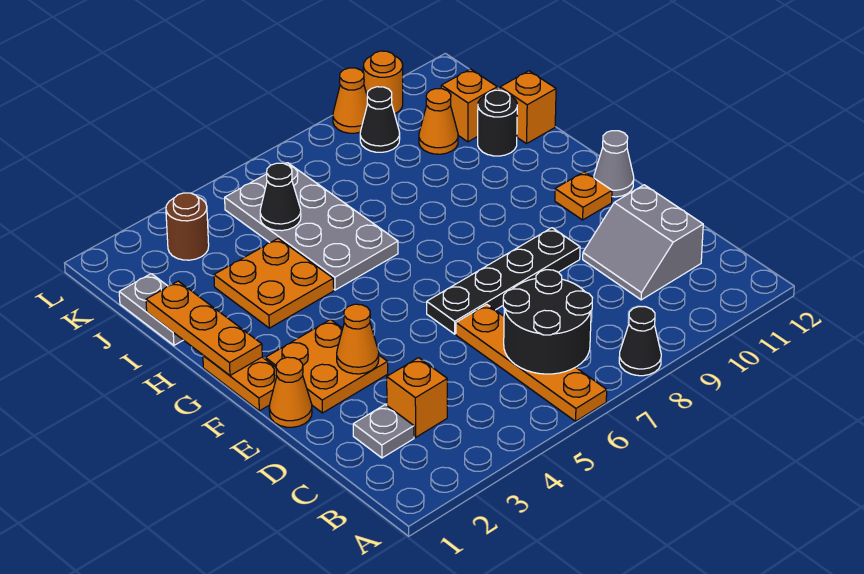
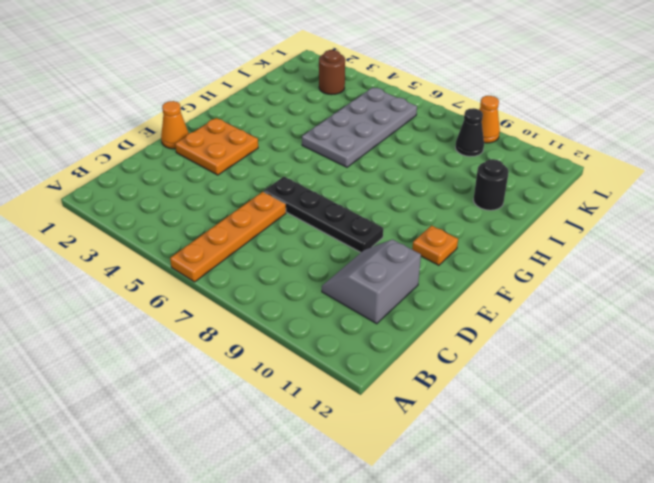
none -> black 1x1 cone [619,307,661,376]
none -> grey 1x1 plate [353,404,414,458]
none -> orange 1x1 brick [387,358,447,437]

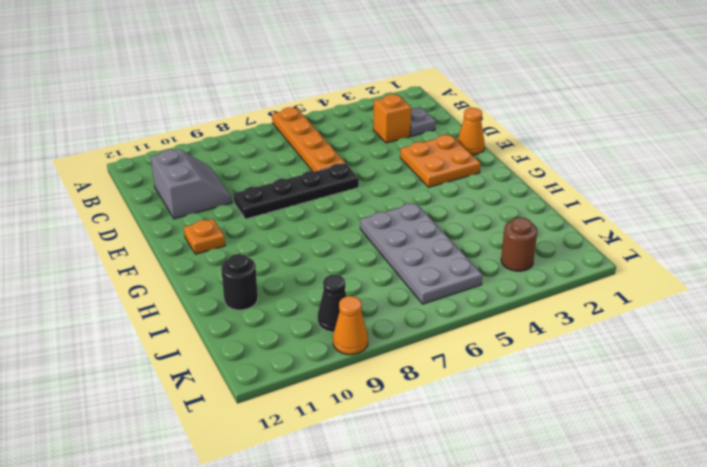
none -> black 1x1 cone [619,307,661,376]
none -> orange 1x2 plate [203,356,277,411]
none -> grey 1x1 cone [594,131,634,197]

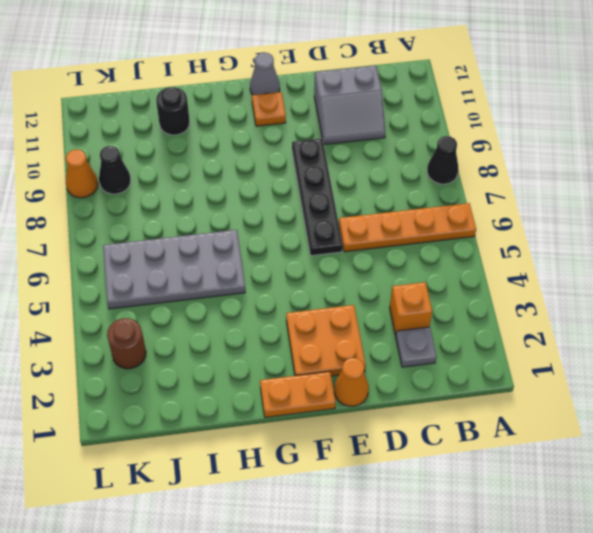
none -> orange 2x2 plate [214,238,334,328]
none -> grey 1x2 plate [119,274,183,345]
none -> orange 1x1 brick [500,71,556,144]

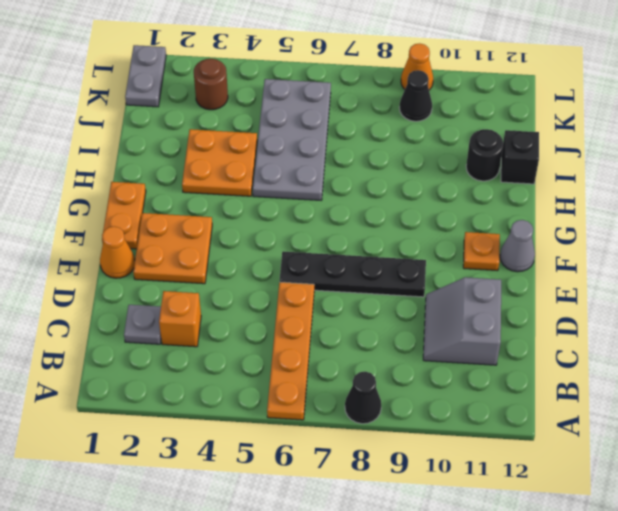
black 1x1 brick [501,130,539,184] -> orange 1x1 brick [500,71,556,144]
grey 1x2 plate [125,45,166,107] -> grey 1x2 plate moved to [119,274,183,345]
none -> orange 1x1 cone [419,89,458,154]
none -> orange 1x1 brick [441,69,497,142]
none -> orange 1x1 round brick [363,51,403,114]

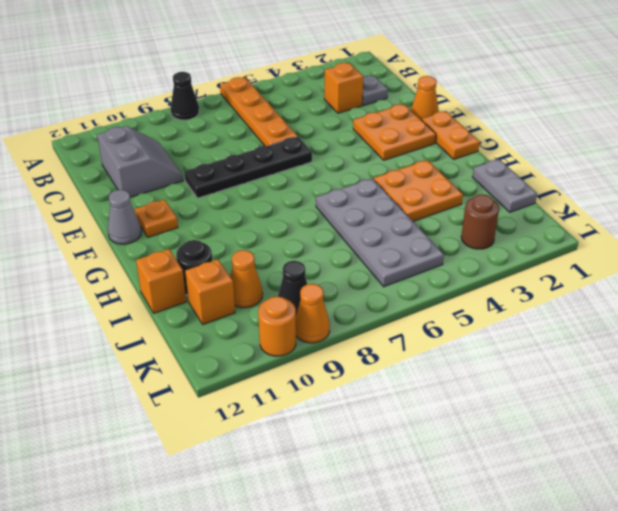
none -> black 2x2 round brick [503,270,592,374]
none -> orange 1x1 cone [337,304,379,374]
none -> orange 1x3 plate [146,281,262,375]

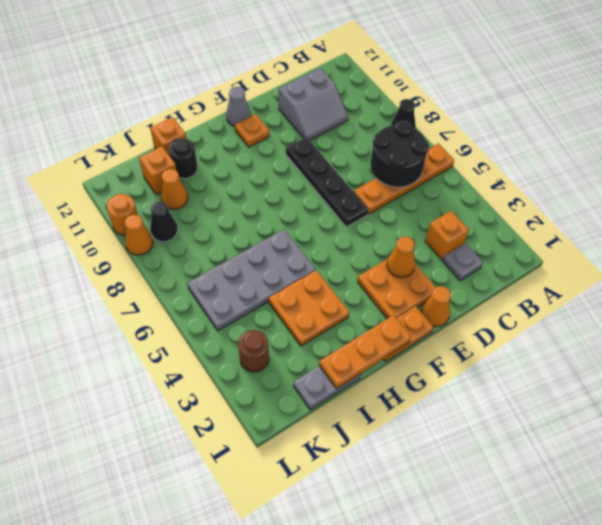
none -> black 1x1 cone [260,163,301,231]

